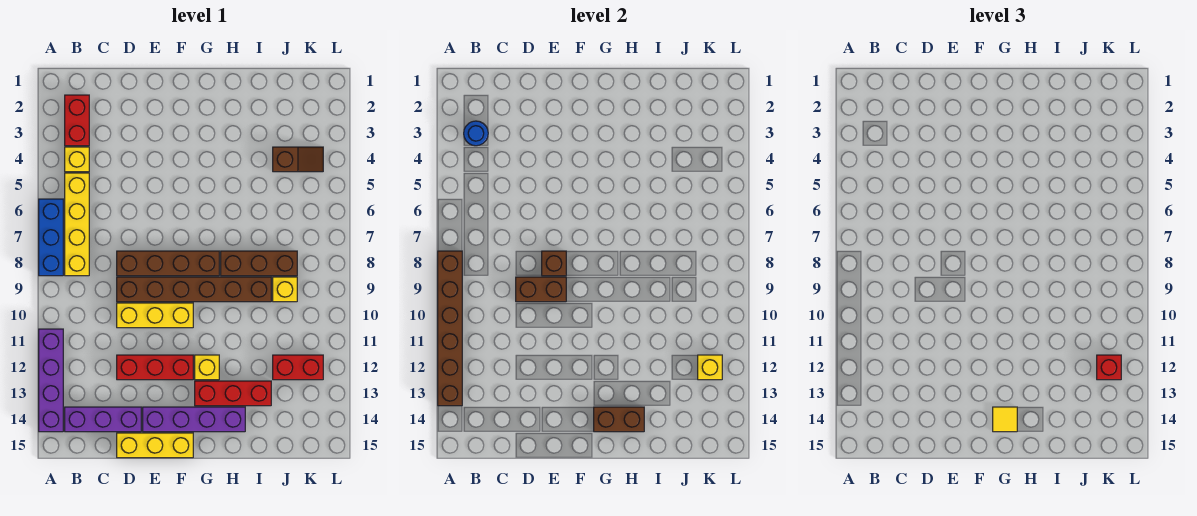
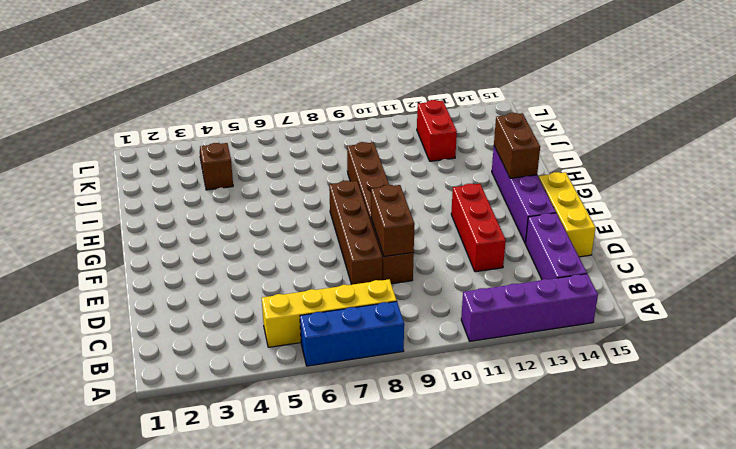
none -> red 1x2 brick [65,95,89,146]
none -> yellow 1x1 brick [65,147,89,172]
none -> yellow 1x3 brick [117,303,193,328]

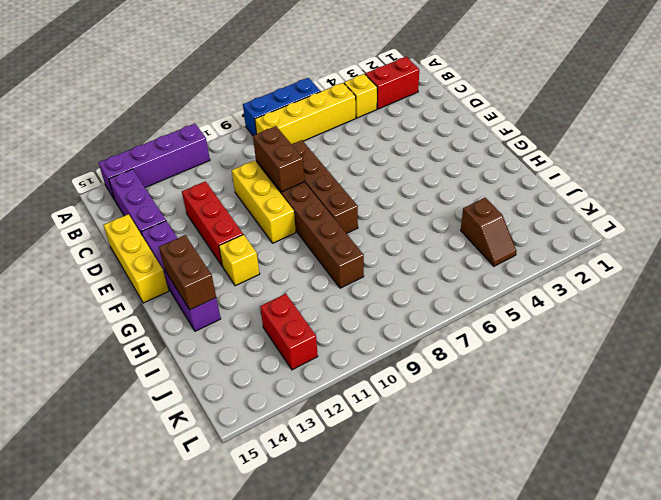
none -> red 1x3 brick [195,381,271,406]
none -> brown 1x3 brick [221,251,297,276]
none -> yellow 1x1 brick [273,277,297,302]

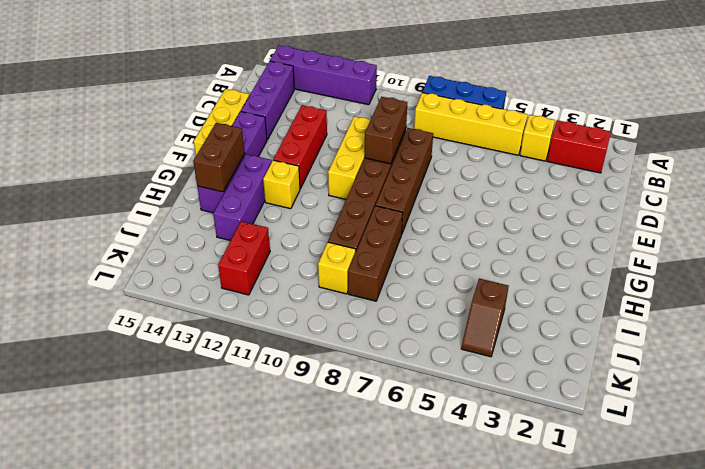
purple 1x3 brick [213,154,272,241] -> red 1x3 brick [195,381,271,406]
none -> brown 1x6 brick [438,251,462,406]
none -> blue 1x1 round brick [464,121,488,146]
none -> brown 1x1 brick [542,251,566,276]

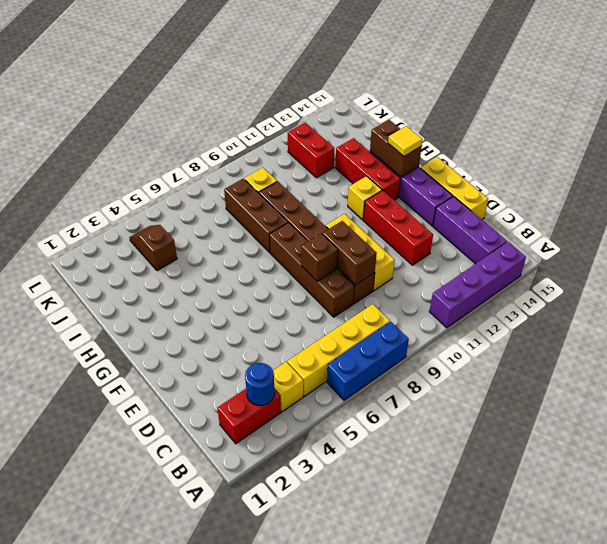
none -> brown 1x6 brick [438,251,462,406]
none -> yellow 1x1 brick [698,355,722,380]
none -> red 1x1 brick [1097,355,1121,380]

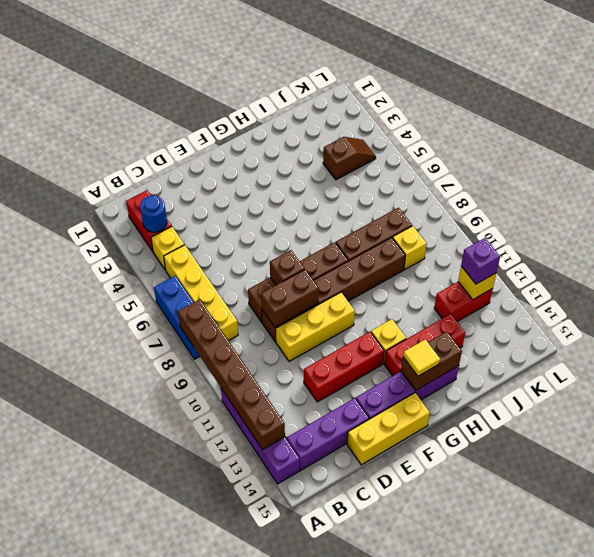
purple 1x1 brick [461,238,500,284] -> red 1x1 brick [1097,355,1121,380]

